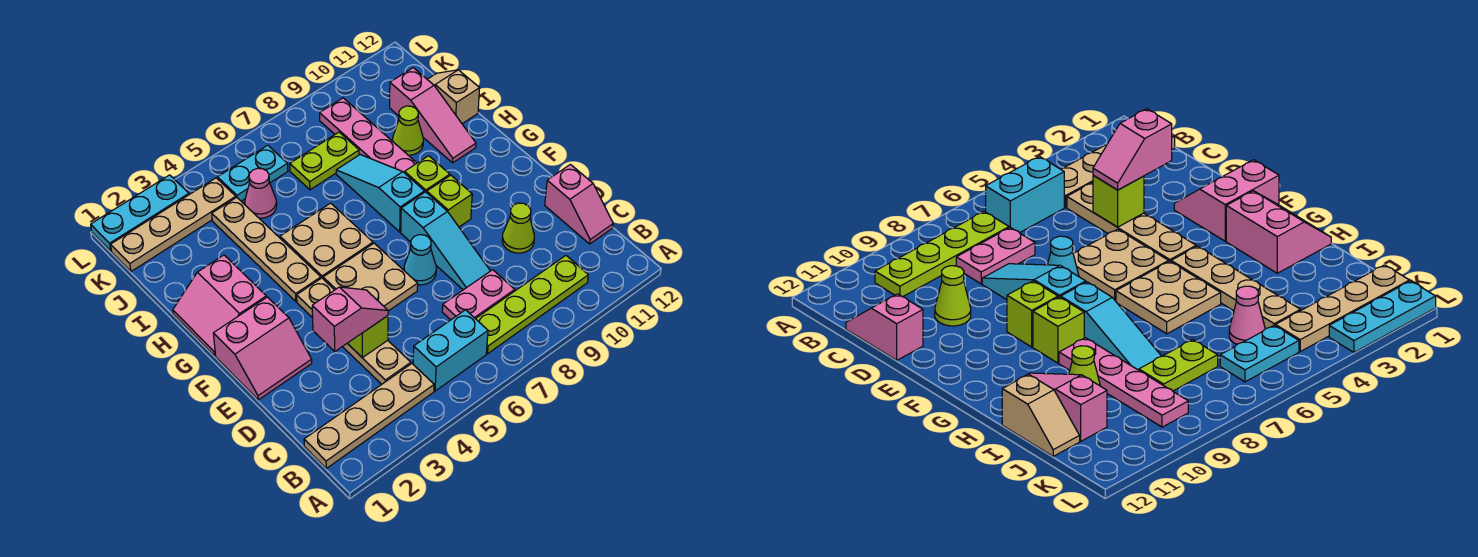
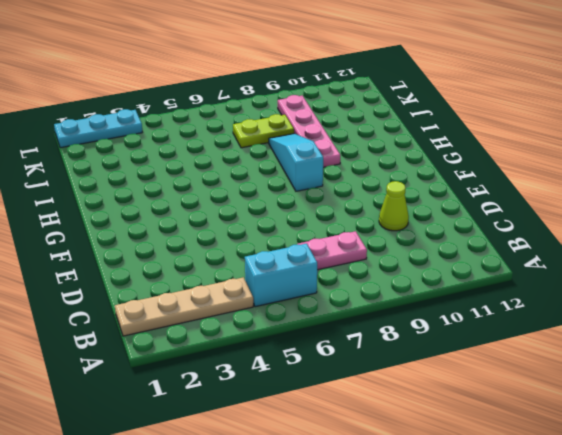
none -> lime 1x4 plate [476,256,588,354]
none -> tan 1x4 plate [297,278,411,384]
none -> pink 1x2 slope [545,165,613,244]

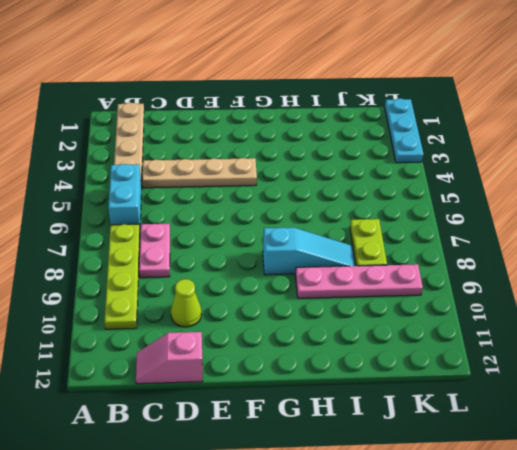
none -> cyan 1x3 slope [401,192,490,290]
none -> pink 2x2 slope [213,297,312,400]
none -> tan 2x2 plate [323,243,418,311]

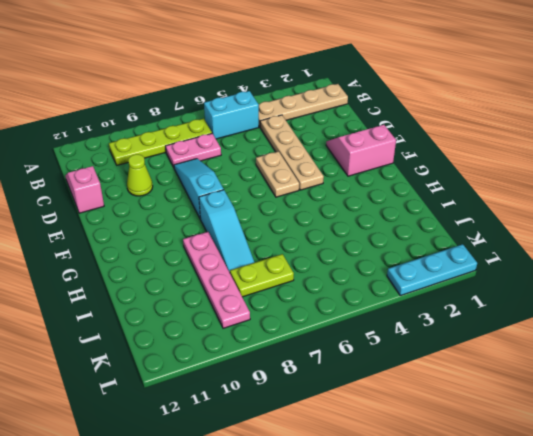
tan 1x2 plate [256,151,299,197] -> tan 2x2 plate [323,243,418,311]
none -> cyan 1x1 cone [404,235,436,285]
none -> lime 1x1 brick [427,175,472,227]
none -> pink 2x2 slope [173,255,266,356]

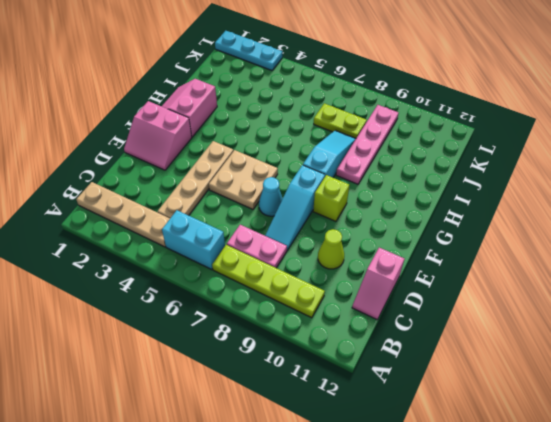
none -> tan 1x4 plate [212,197,321,301]
none -> tan 2x2 plate [280,203,373,278]
none -> lime 1x1 brick [405,156,450,193]

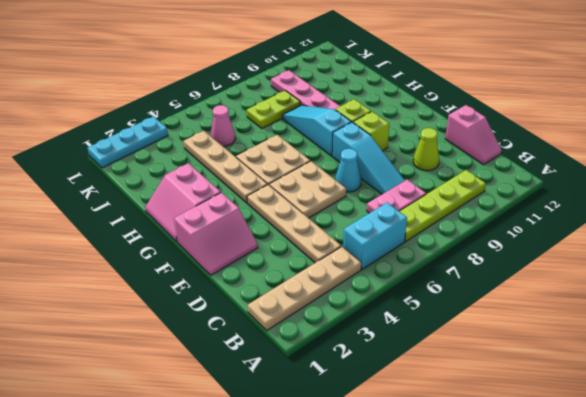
none -> pink 1x3 slope [390,68,476,163]
none -> lime 1x1 cone [393,106,423,155]
none -> tan 1x2 slope [427,70,480,124]

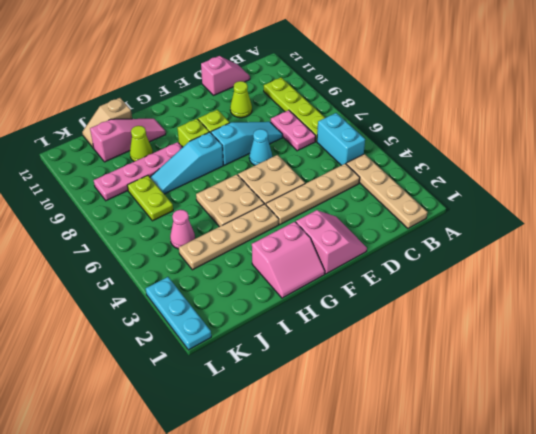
none -> tan 1x4 plate [111,178,236,271]
none -> cyan 1x2 plate [218,145,288,201]
none -> lime 1x1 brick [347,316,388,358]

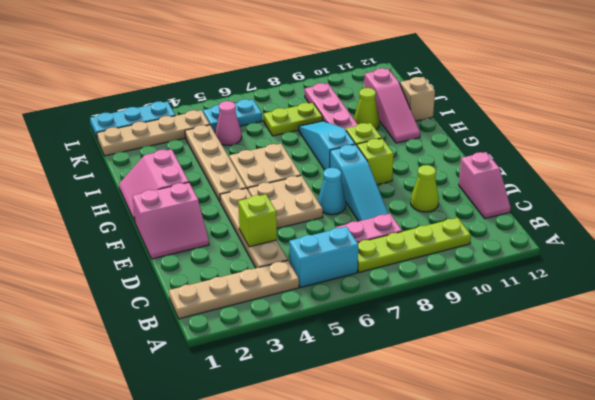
none -> pink 1x2 slope [312,287,388,351]

